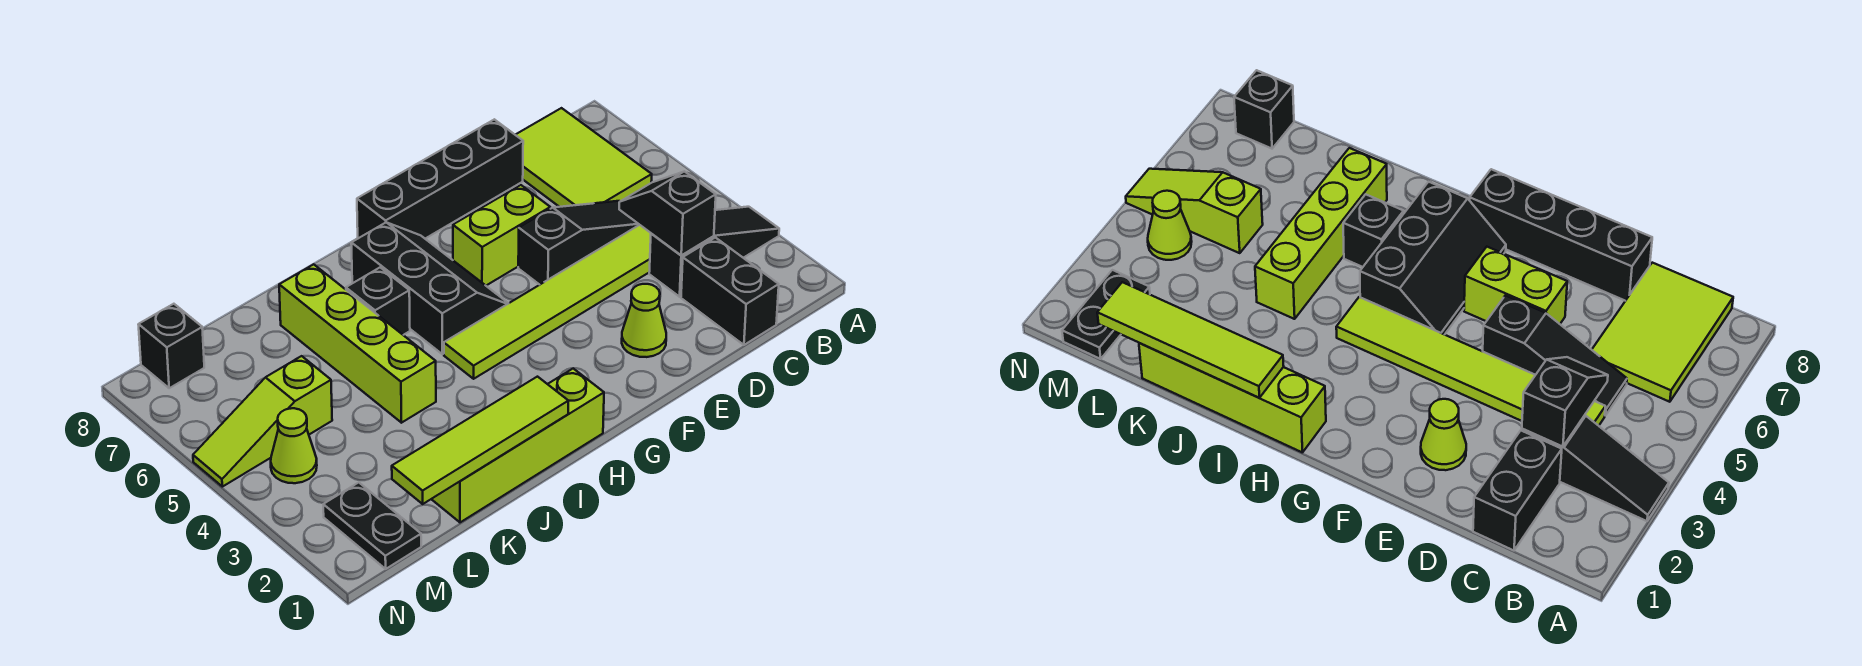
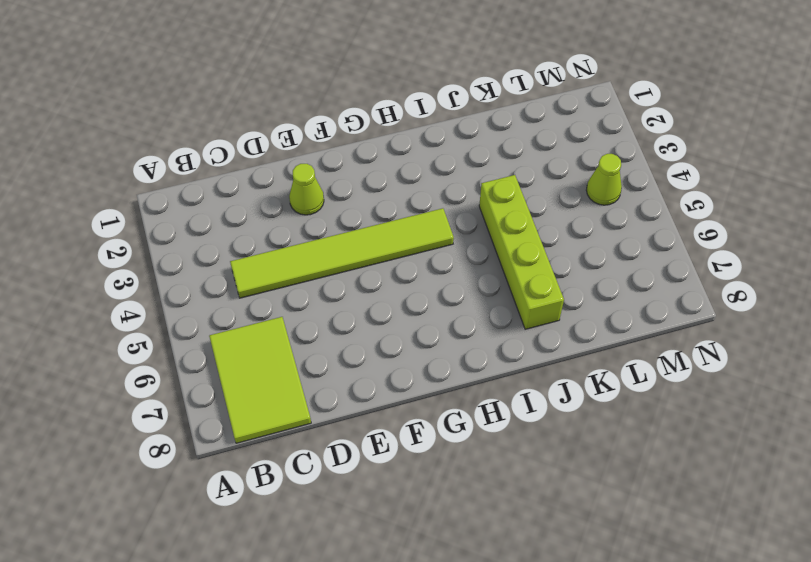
none -> black 1x3 slope [649,207,779,297]
none -> black 1x2 brick [681,238,779,345]
none -> black 1x3 slope [518,201,639,285]

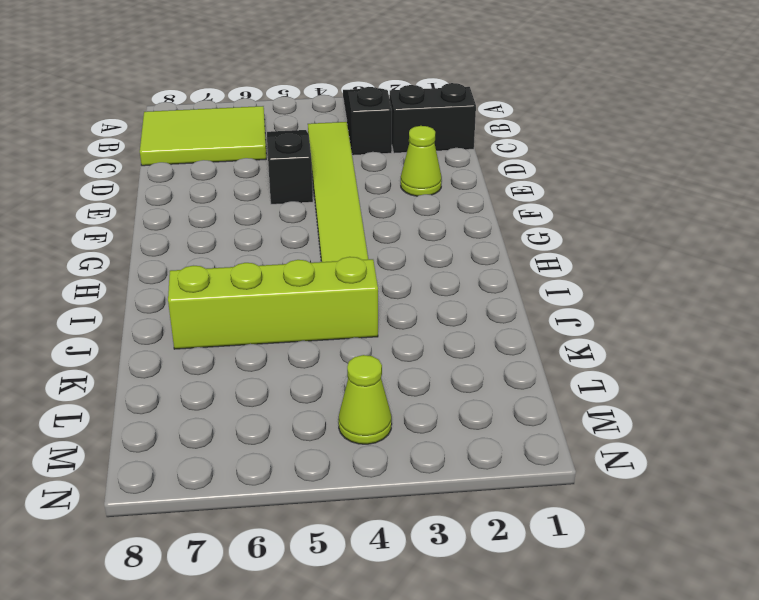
none -> black 1x4 brick [357,119,523,239]
none -> lime 1x2 brick [453,185,550,285]
none -> black 2x3 slope [351,222,508,354]

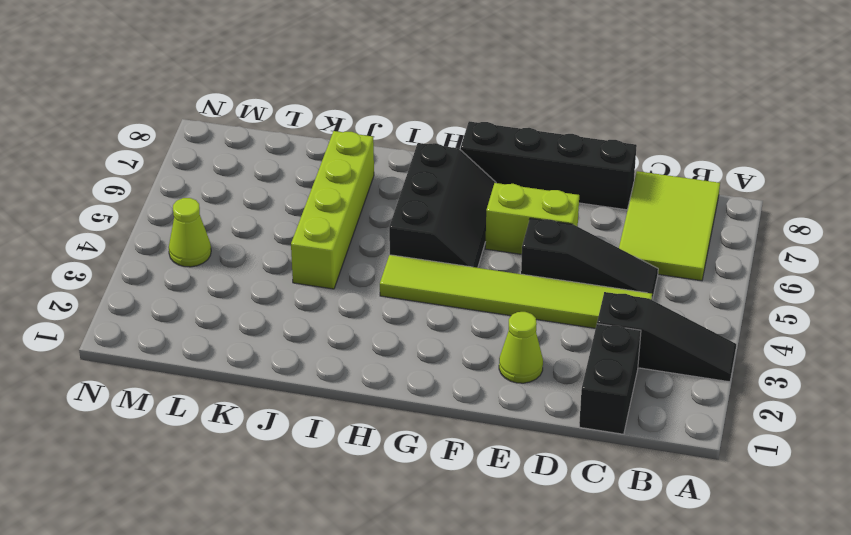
none -> lime 1x4 brick [432,368,604,522]
none -> black 1x1 brick [346,268,410,335]
none -> lime 1x3 slope [193,356,332,487]

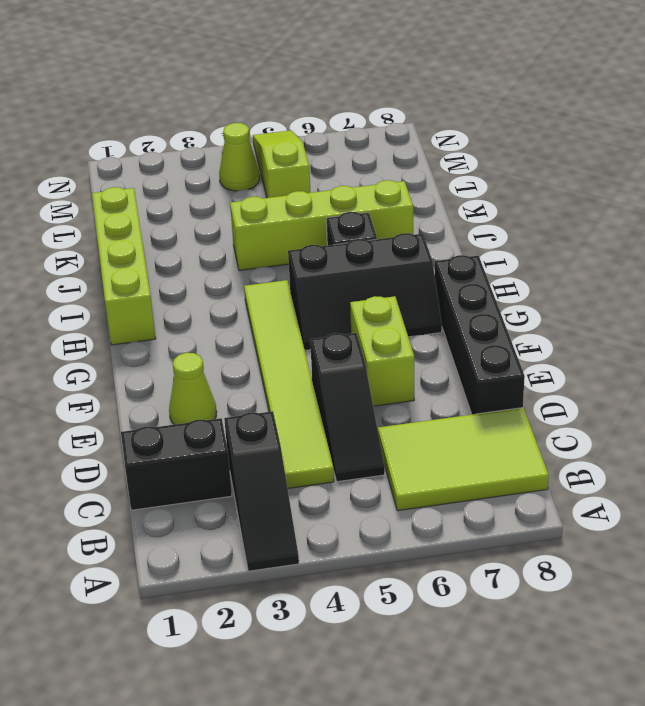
none -> black 1x2 plate [323,483,421,569]
none -> black 1x1 brick [138,304,204,388]
none -> black 1x2 slope [619,171,716,255]

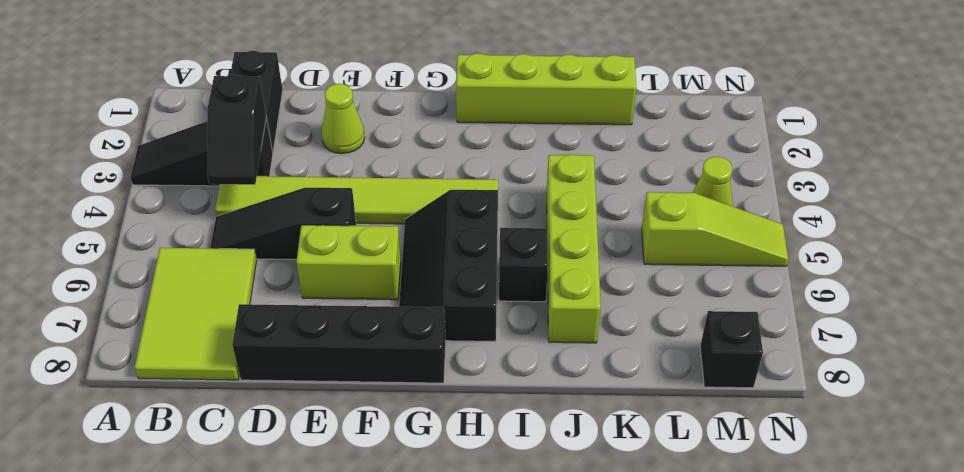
none -> black 1x2 plate [323,483,421,569]
none -> lime 1x4 tile [392,377,568,504]

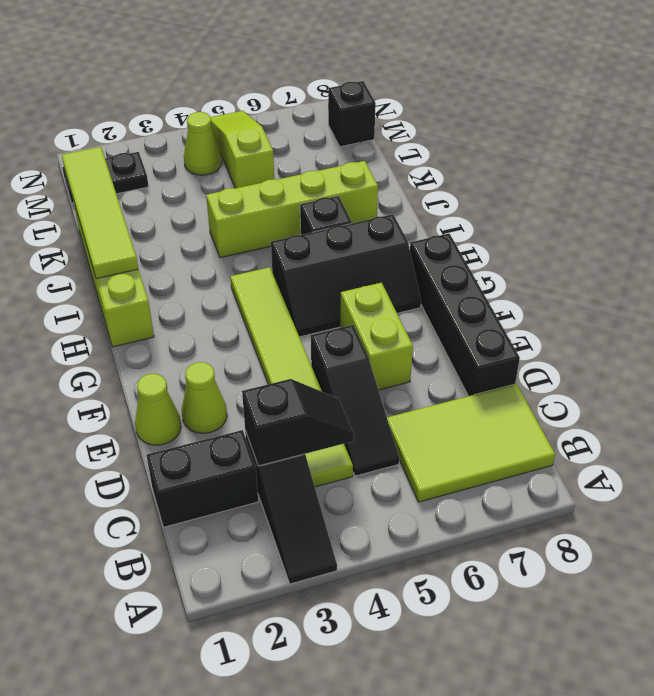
lime 1x1 cone [135,374,181,445] -> none

